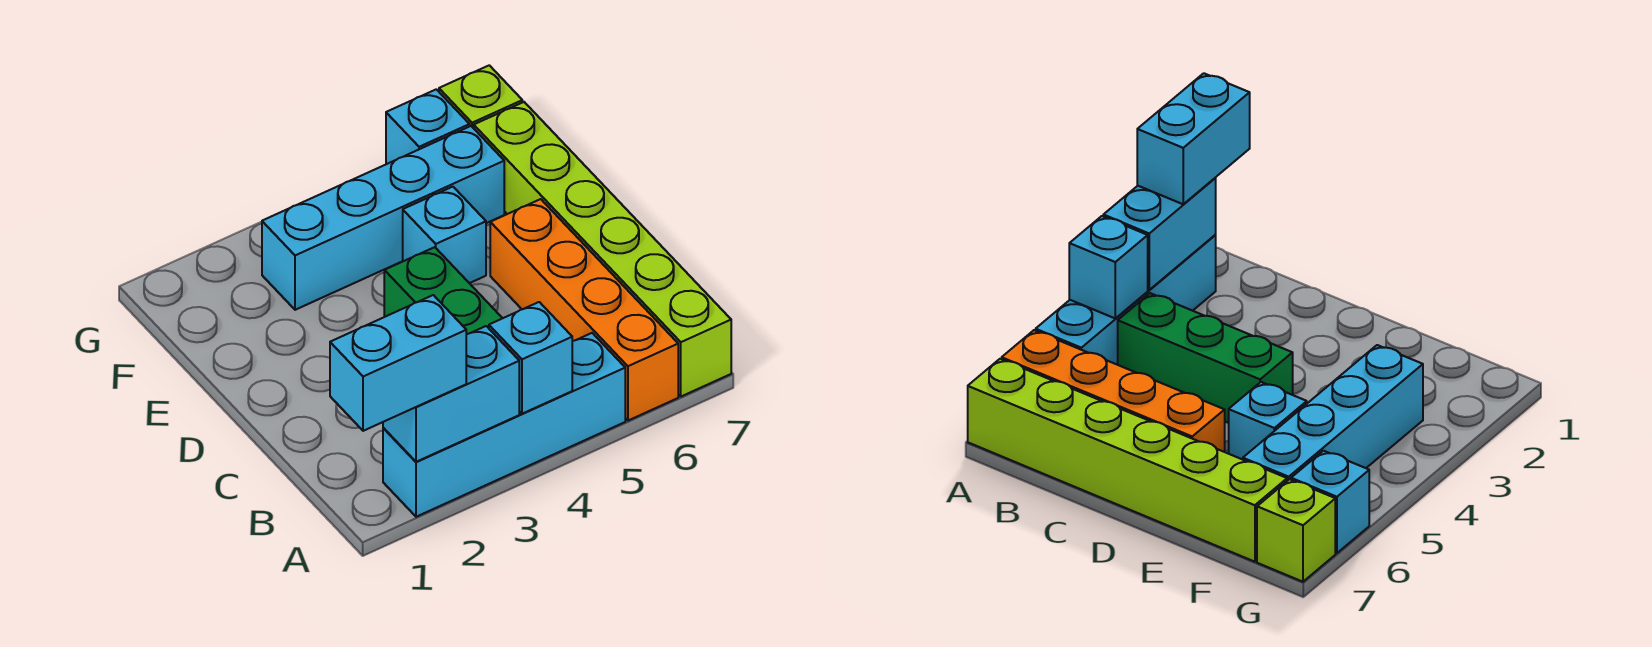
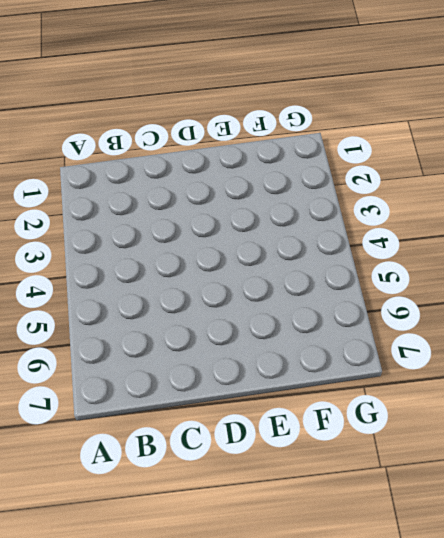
none -> cyan 1x4 brick [383,333,625,517]
none -> orange 1x4 brick [490,199,678,421]

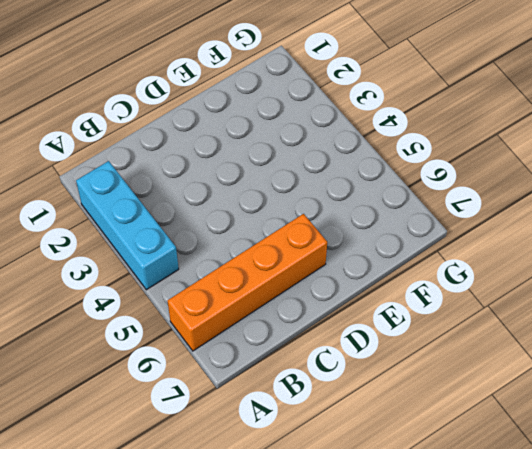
cyan 1x3 brick [76,161,179,290] -> cyan 1x4 brick [383,333,625,517]
none -> lime 1x6 brick [474,102,731,396]
none -> green 1x3 brick [384,247,502,334]

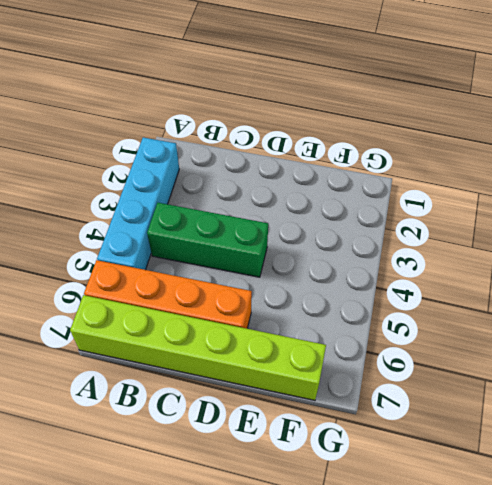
none -> cyan 1x1 brick [403,187,486,283]
none -> cyan 1x4 brick [262,126,504,310]

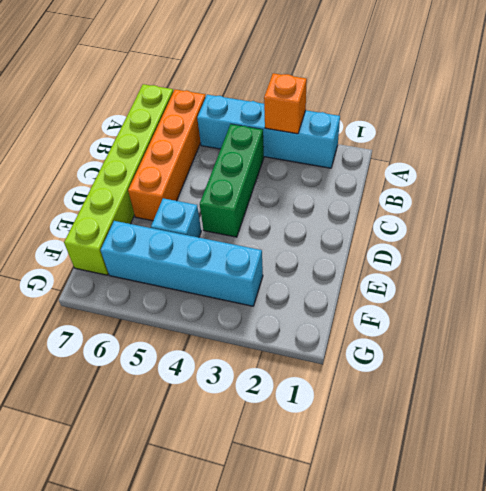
orange 1x1 brick [264,73,307,134] -> cyan 1x2 brick [383,326,519,462]
none -> cyan 1x1 brick [386,89,470,164]
none -> lime 1x1 brick [439,65,522,128]

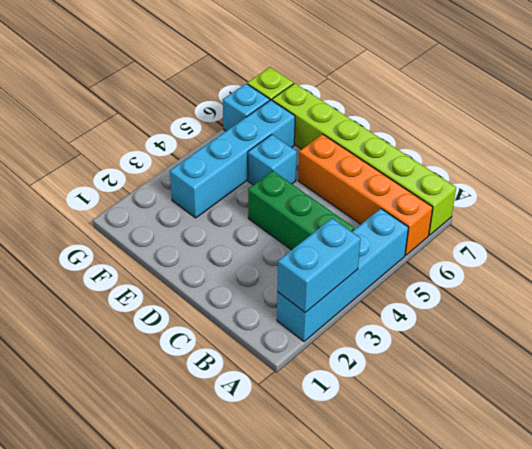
none -> cyan 1x1 brick [489,302,572,414]
none -> cyan 1x2 brick [330,295,466,431]

